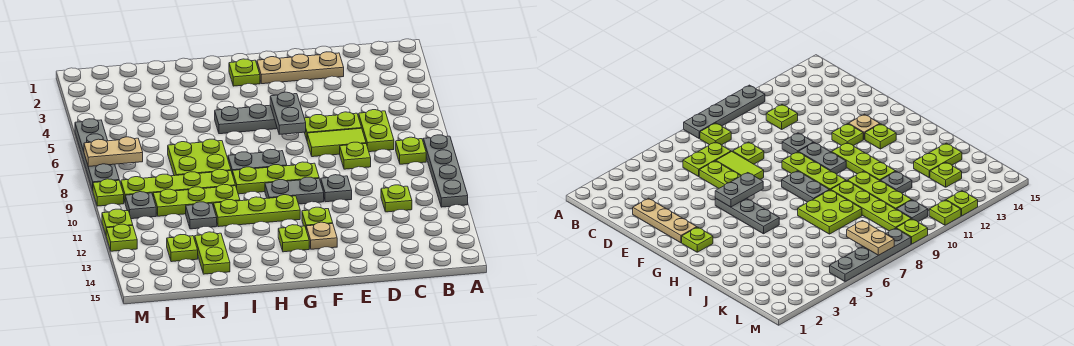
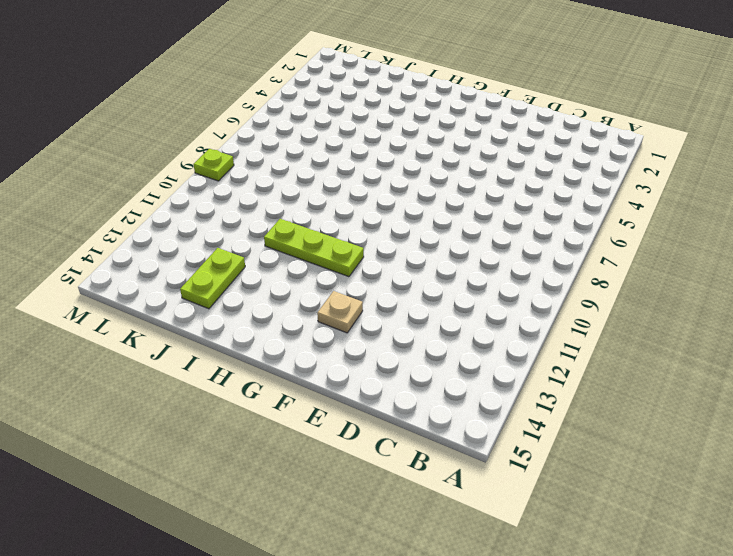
none -> grey 1x4 plate [423,135,468,207]
none -> lime 1x1 plate [396,137,426,164]
none -> lime 1x2 plate [359,110,394,152]
none -> lime 1x1 plate [381,185,412,212]

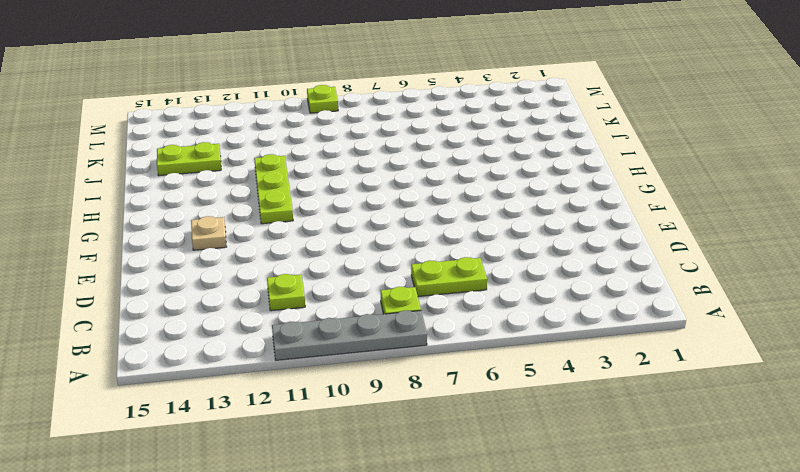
none -> tan 1x3 plate [257,52,344,84]
none -> lime 1x2 plate [304,112,361,140]
none -> lime 1x2 tile [307,128,366,157]
none -> lime 1x1 plate [340,142,371,169]

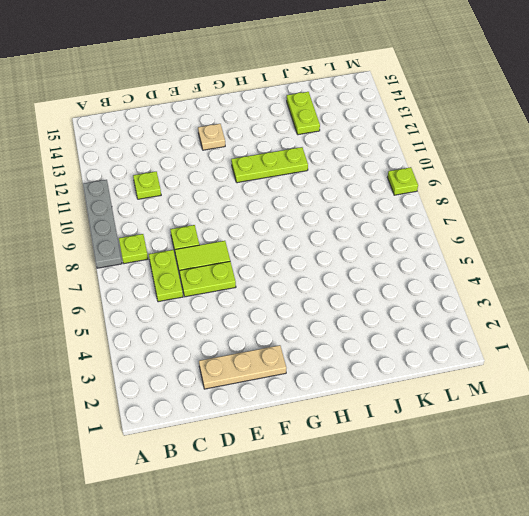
none -> grey 1x1 plate [321,175,352,202]
none -> grey 1x3 plate [215,104,277,134]
none -> lime 1x3 plate [233,162,319,194]
none -> grey 1x2 plate [265,177,324,204]

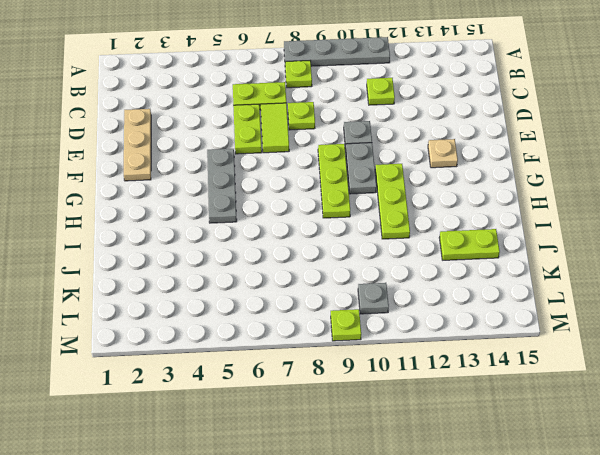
none -> lime 1x1 plate [302,207,333,228]
none -> lime 1x1 plate [229,59,260,86]
none -> grey 1x2 plate [228,149,287,175]
none -> lime 1x1 plate [278,225,309,252]

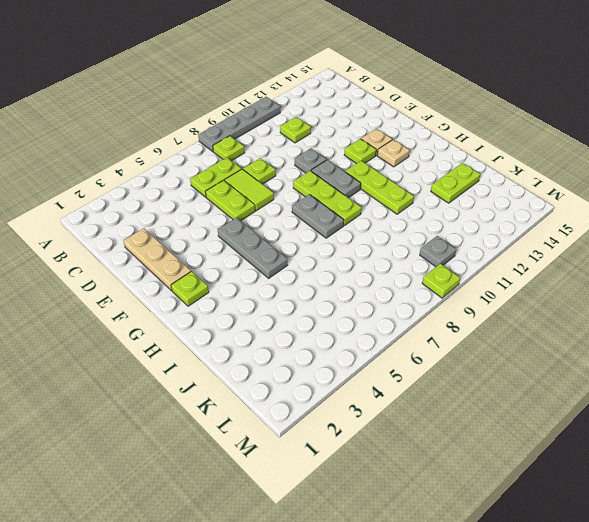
tan 1x1 plate [377,140,410,167] -> lime 1x1 plate [278,225,309,252]
none -> lime 2x2 plate [168,139,231,176]
none -> lime 1x4 plate [121,169,235,202]
none -> lime 1x3 plate [153,184,240,216]
none -> grey 1x1 plate [186,202,217,229]

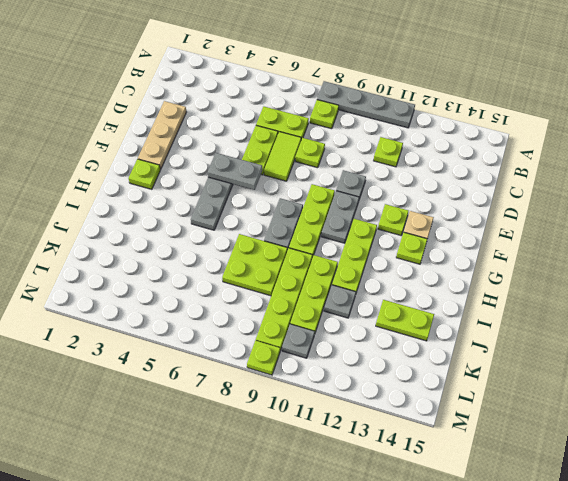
none -> lime 1x1 plate [167,235,198,262]
none -> grey 1x4 plate [75,119,119,190]
none -> lime 1x1 plate [102,209,133,234]
none -> lime 1x1 plate [106,224,137,251]

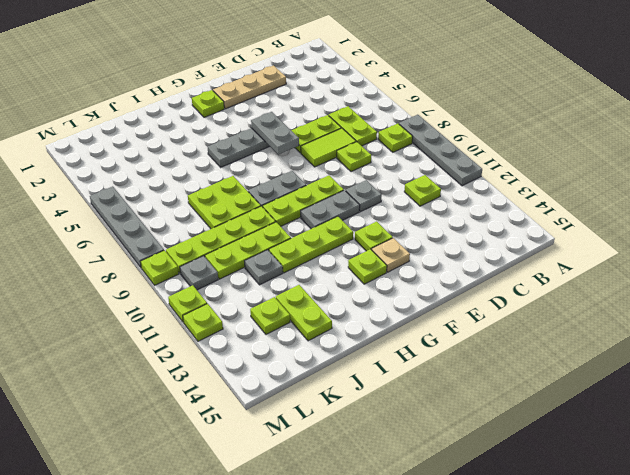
none -> tan 1x2 plate [84,137,143,167]

